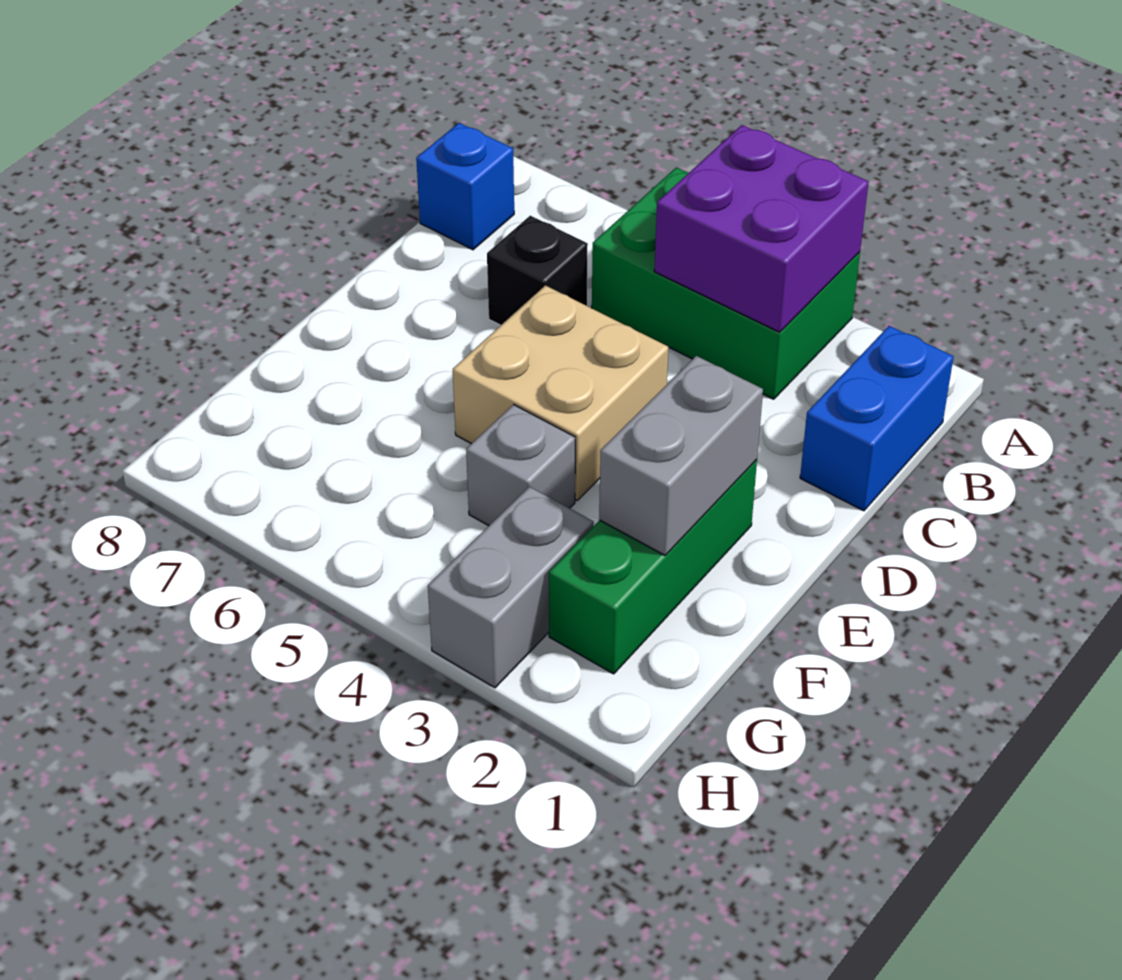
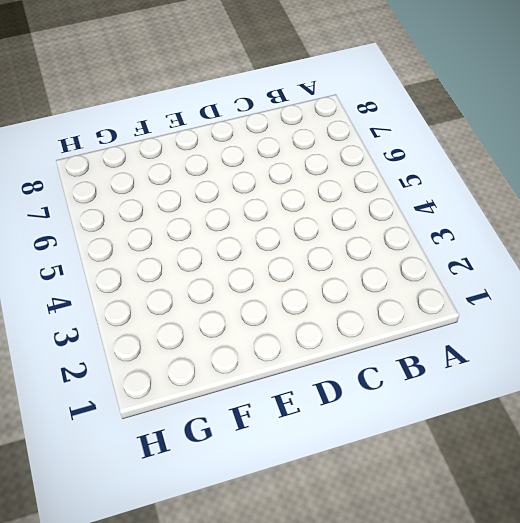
none -> green 2x3 brick [592,167,860,399]
none -> blue 1x2 brick [800,326,954,511]

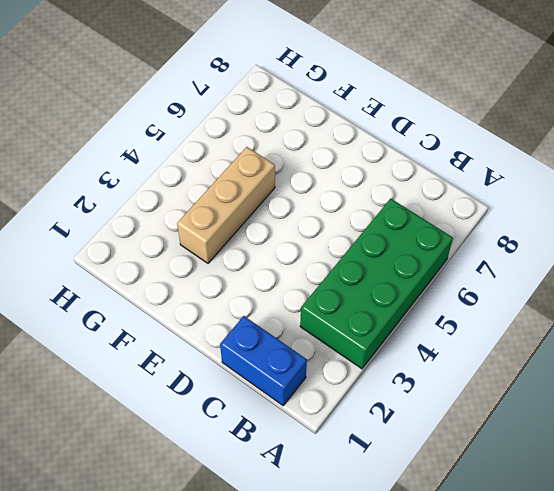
green 2x4 brick [300,199,453,369] -> green 2x3 brick [592,167,860,399]
tan 1x3 brick [177,147,275,263] -> grey 1x1 brick [466,405,575,526]
none -> blue 1x1 brick [416,123,514,250]
none -> black 1x1 brick [487,216,588,325]

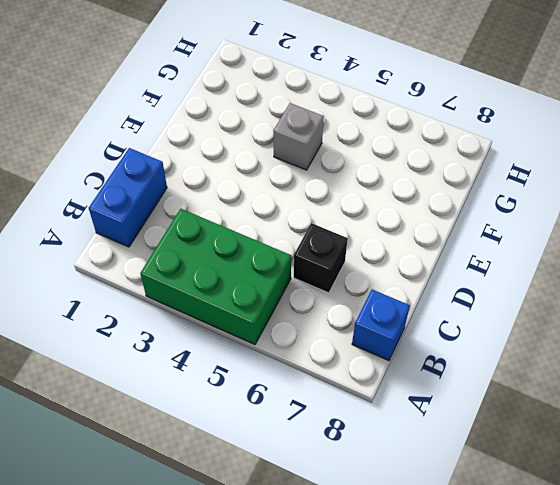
none -> tan 2x2 brick [453,285,668,500]
none -> green 1x3 brick [549,460,757,674]

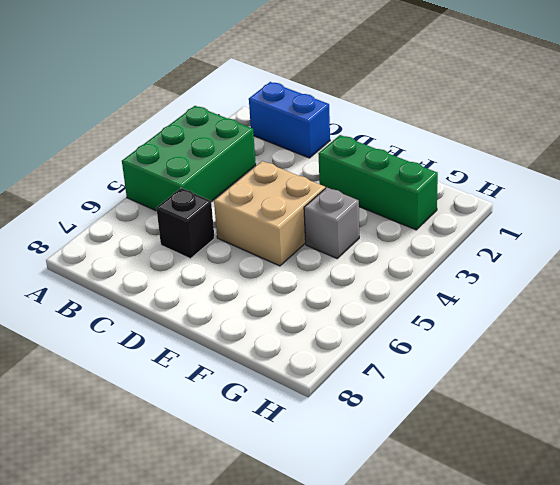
none -> blue 1x1 brick [416,123,514,250]
none -> grey 1x2 brick [428,487,594,688]

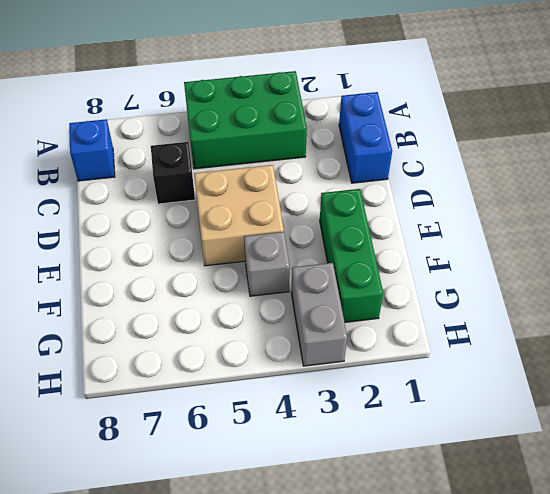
none -> purple 2x2 brick [654,125,868,332]
none -> grey 1x2 brick [599,356,763,555]

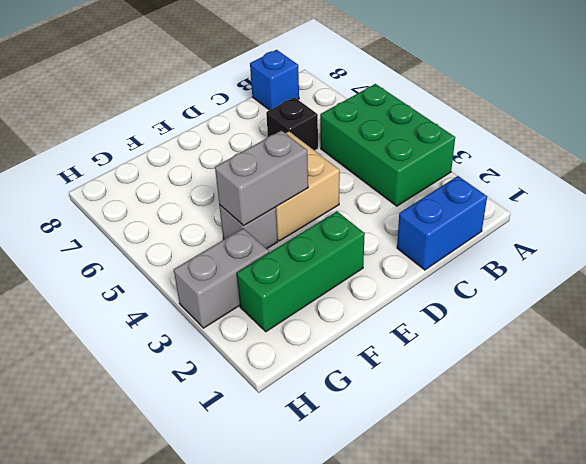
grey 1x2 brick [215,130,308,226] -> grey 1x2 brick moved to [599,356,763,555]
none -> purple 2x2 brick [654,125,868,332]

